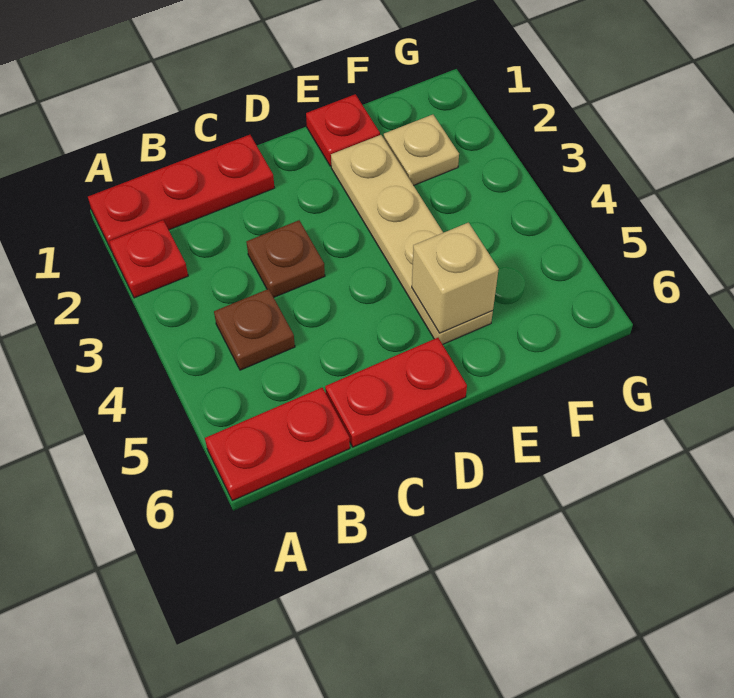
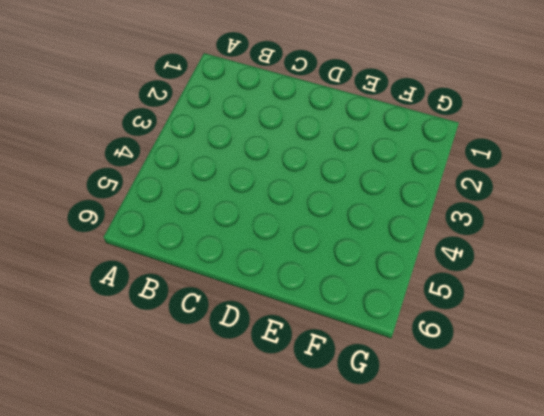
none -> red 1x3 plate [88,135,274,251]
none -> red 1x1 plate [109,220,188,298]

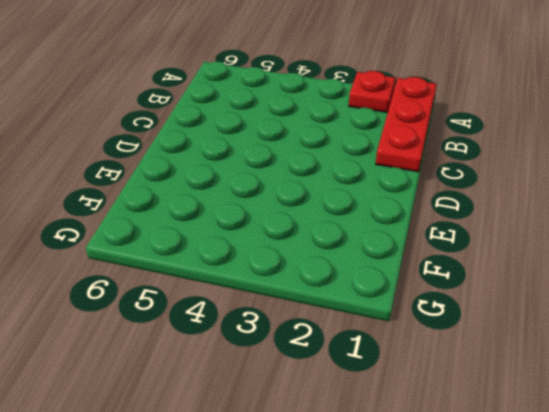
none -> red 1x2 plate [205,388,350,501]
none -> brown 1x1 plate [214,289,295,370]

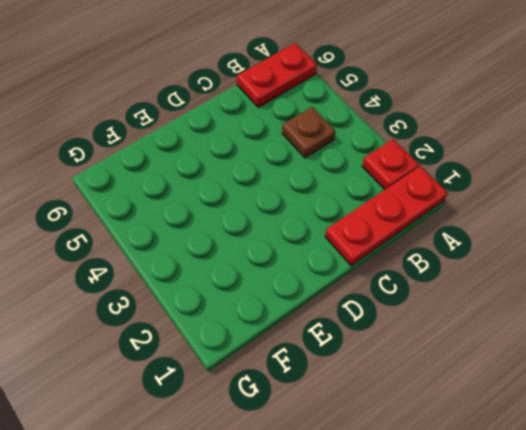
none -> brown 1x1 plate [246,220,325,297]
none -> red 1x2 plate [325,338,467,447]

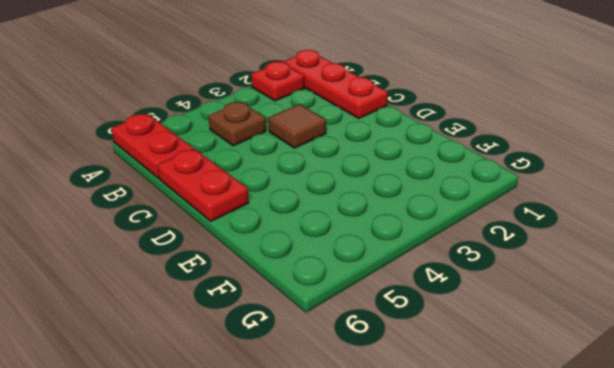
brown 1x1 tile [268,104,326,148] -> brown 1x1 plate [246,220,325,297]
none -> red 1x1 plate [306,94,380,166]
none -> tan 1x4 plate [331,135,493,344]

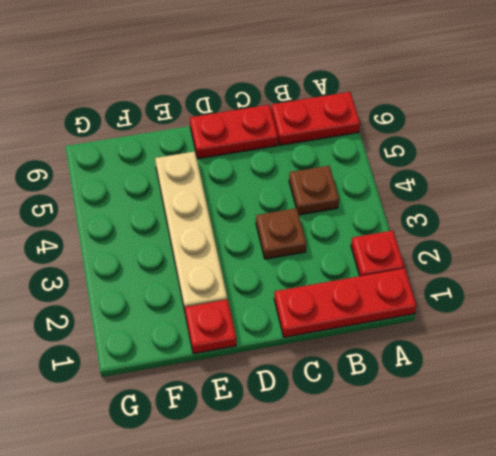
none -> tan 1x1 plate [384,115,459,185]
none -> tan 1x1 brick [412,223,499,333]

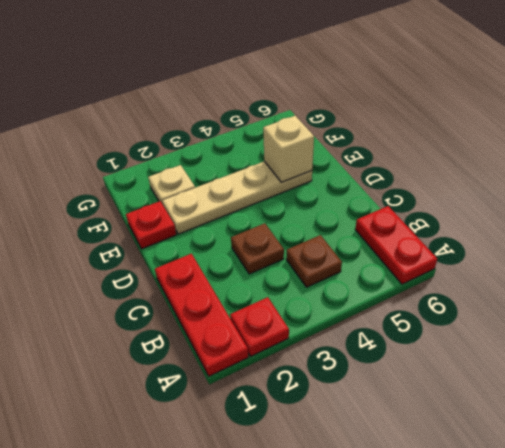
none -> red 1x2 plate [325,338,467,447]

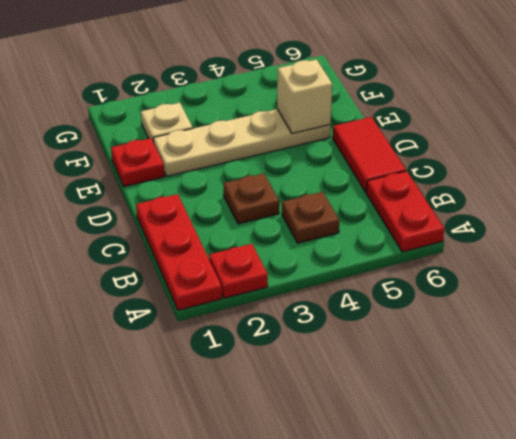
red 1x2 tile [333,117,406,192] -> red 1x2 plate [325,338,467,447]

